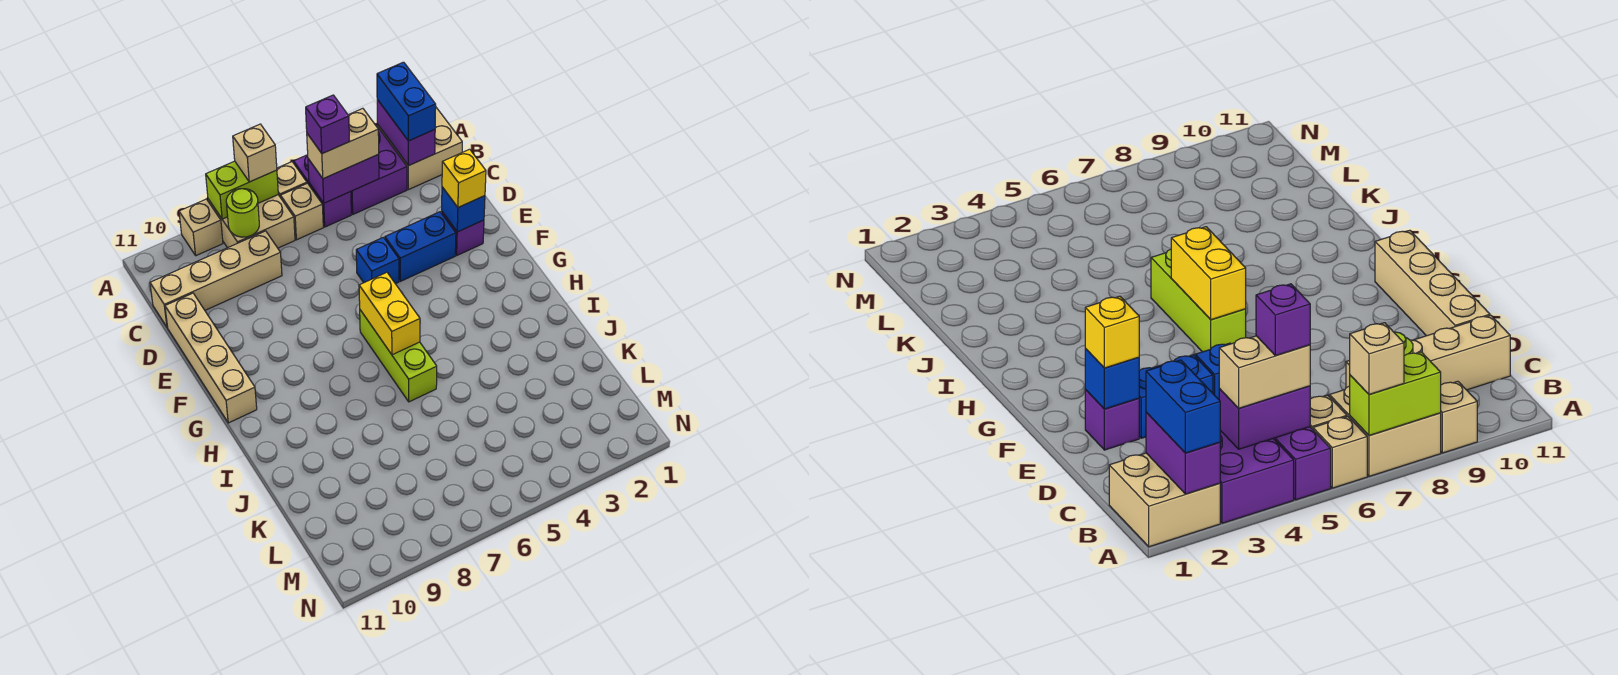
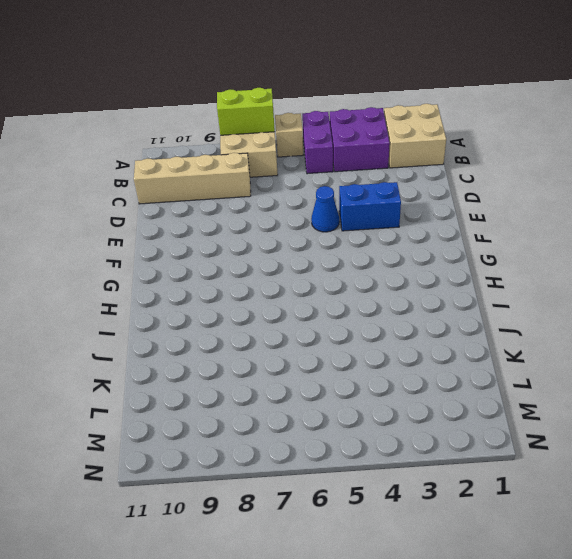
blue 1x1 cone [311,186,339,232] -> blue 1x1 brick [356,237,399,284]
none -> tan 1x1 brick [179,199,223,256]
none -> tan 1x1 brick [281,183,323,240]
none -> tan 1x4 brick [165,293,257,423]

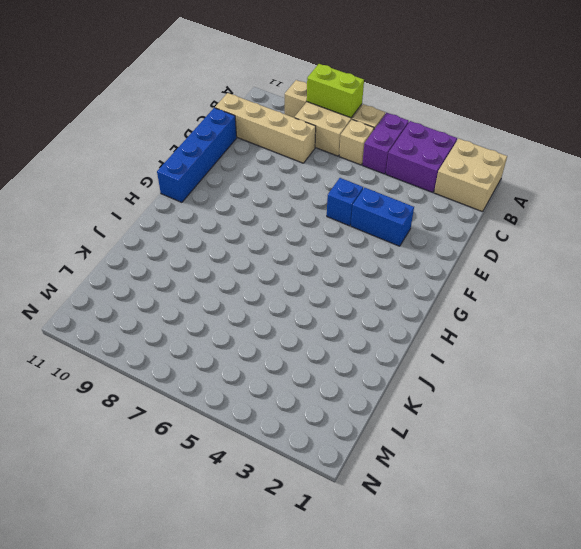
blue 1x4 brick [157,108,237,202] -> tan 1x4 brick [165,293,257,423]
none -> purple 1x1 brick [442,212,484,255]
none -> lime 1x3 brick [360,310,437,402]
none -> purple 1x2 brick [377,100,435,166]

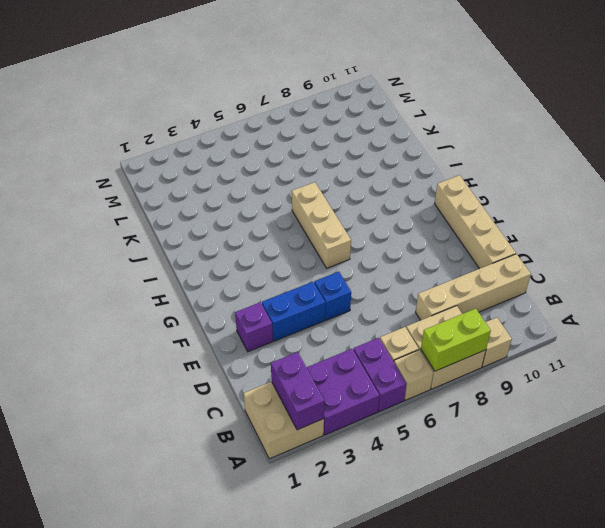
tan 1x3 brick [292,182,351,268] -> lime 1x3 brick [360,310,437,402]
none -> purple 1x2 brick [308,154,379,203]
none -> lime 1x1 round brick [226,189,259,237]
none -> blue 1x1 brick [442,187,485,232]

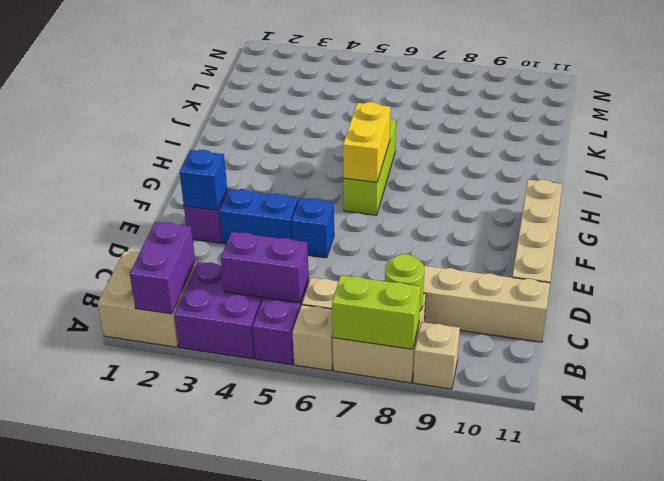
none -> blue 1x2 brick [377,62,436,141]
none -> tan 1x1 brick [233,124,277,182]
none -> tan 1x2 brick [307,108,379,179]

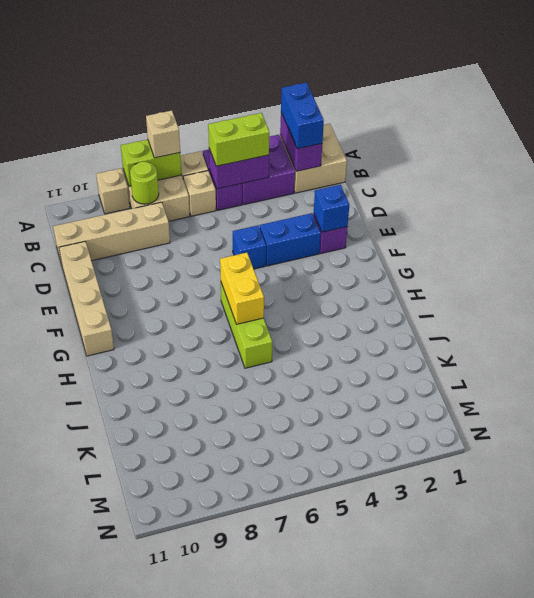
lime 1x2 brick [208,113,269,166] -> tan 1x2 brick [307,108,379,179]
none -> yellow 1x1 brick [442,149,486,207]
none -> purple 1x1 brick [306,95,350,154]

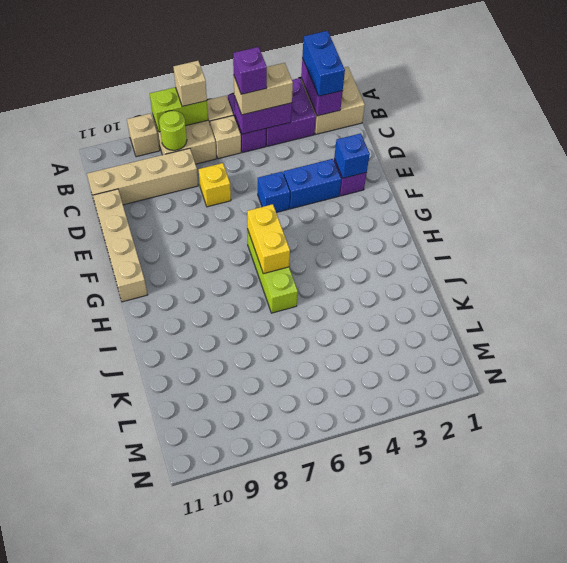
yellow 1x1 brick [199,163,231,207] -> yellow 1x1 brick moved to [442,149,486,207]

